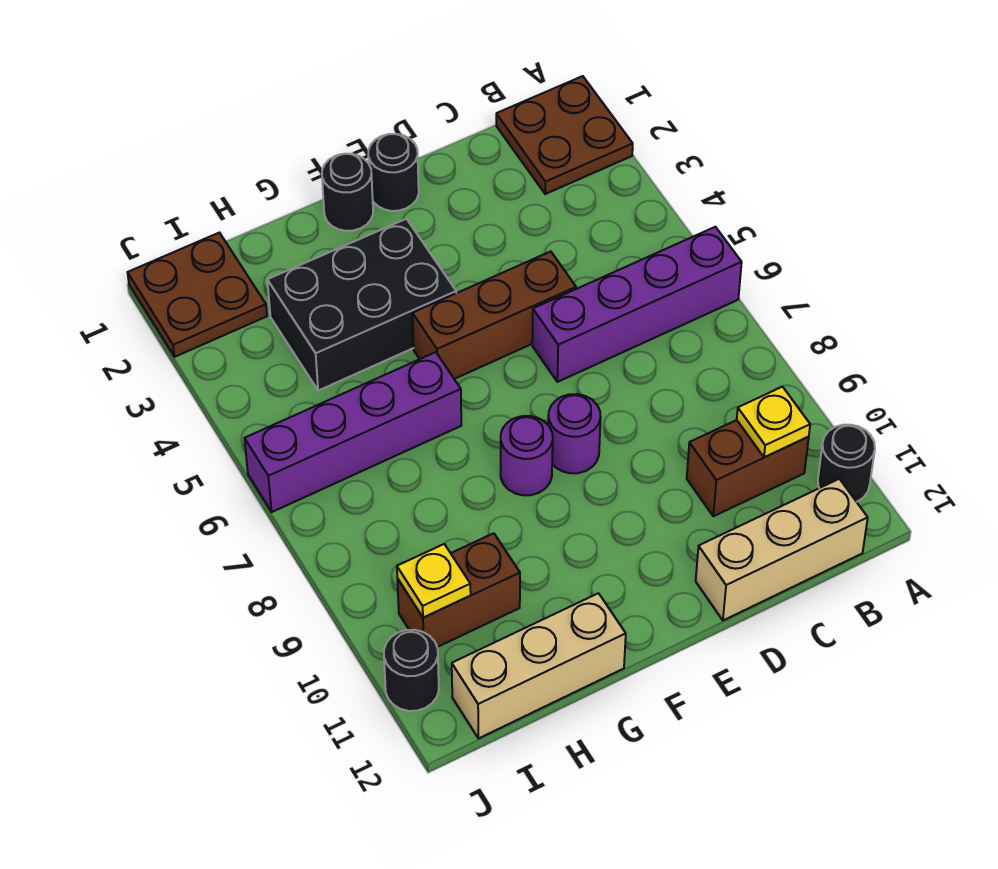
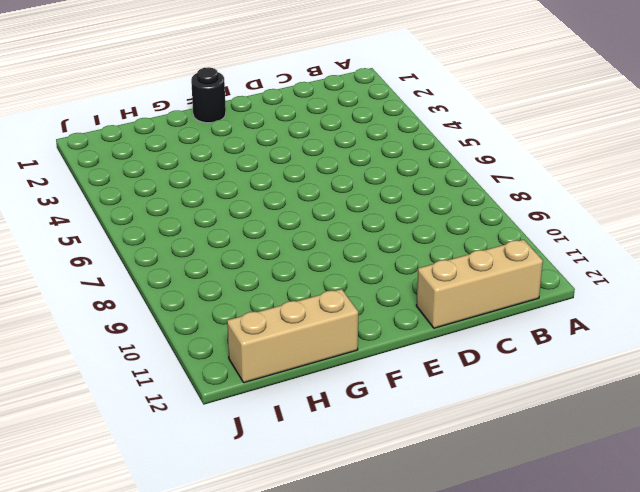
none -> brown 2x2 plate [496,76,633,194]
none -> purple 1x4 brick [532,227,742,382]
none -> black 1x1 round brick [818,425,875,502]

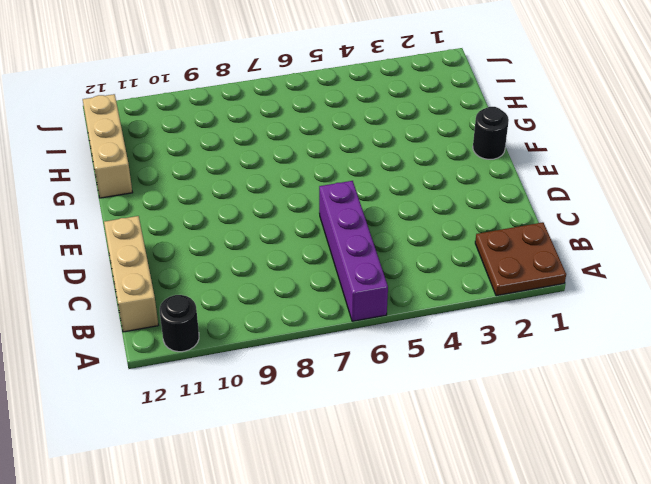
none -> brown 1x2 brick [687,420,809,516]
none -> brown 1x3 brick [413,251,576,379]
none -> black 1x1 round brick [368,134,419,211]

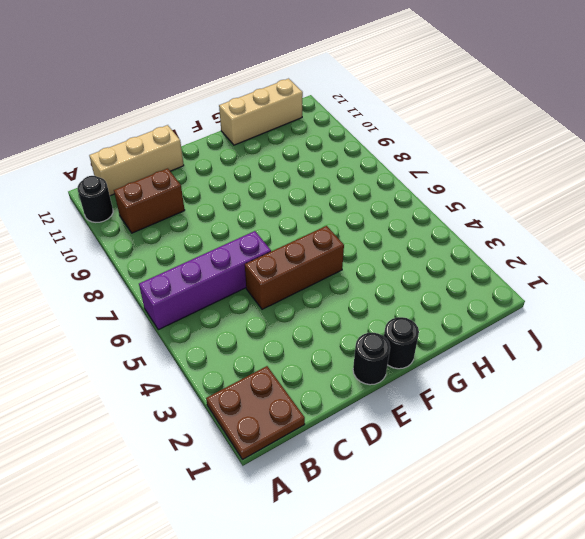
none -> purple 1x1 round brick [548,394,601,473]
none -> black 2x3 brick [267,219,456,391]
none -> purple 1x1 round brick [501,416,553,495]

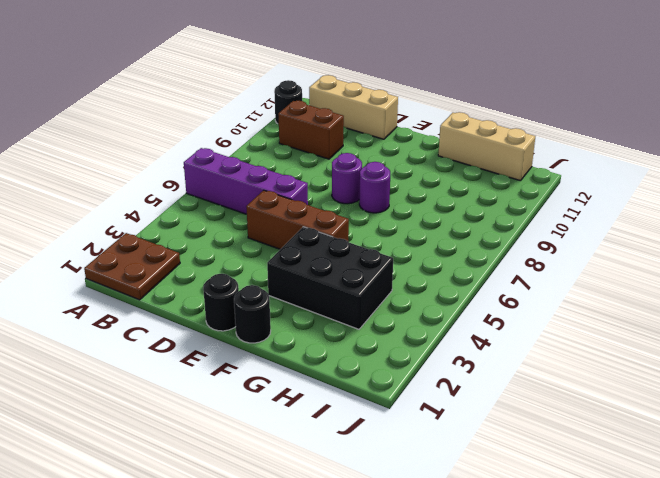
none -> purple 1x4 brick [245,352,461,512]
none -> brown 1x2 brick [397,533,520,647]
none -> brown 2x2 plate [128,233,267,357]

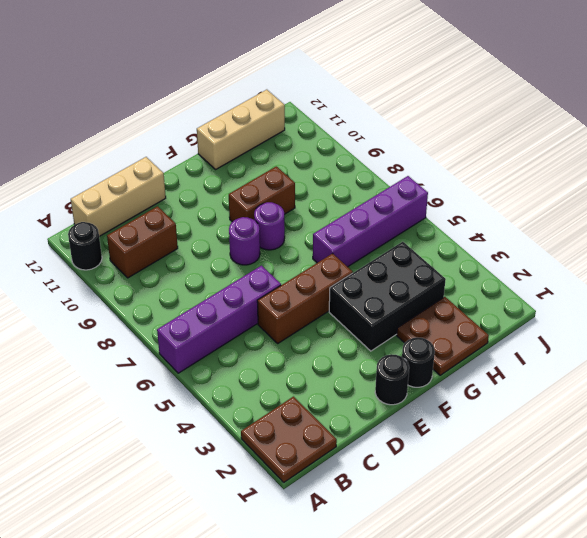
brown 1x2 brick [229,166,295,222] -> brown 1x2 brick moved to [397,533,520,647]
brown 2x2 plate [397,297,489,375] -> brown 2x2 plate moved to [128,233,267,357]
none -> black 1x1 round brick [384,630,439,711]
none -> yellow 1x1 plate [737,387,810,457]
none -> yellow 1x1 plate [397,544,471,618]

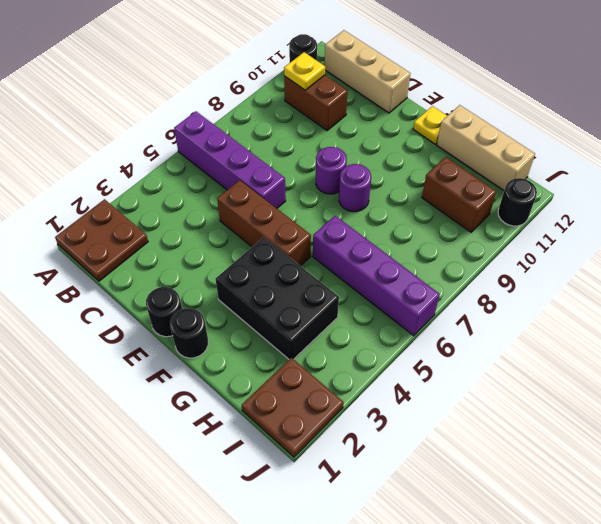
yellow 1x1 plate [413,106,447,144] -> yellow 1x1 plate moved to [397,544,471,618]

